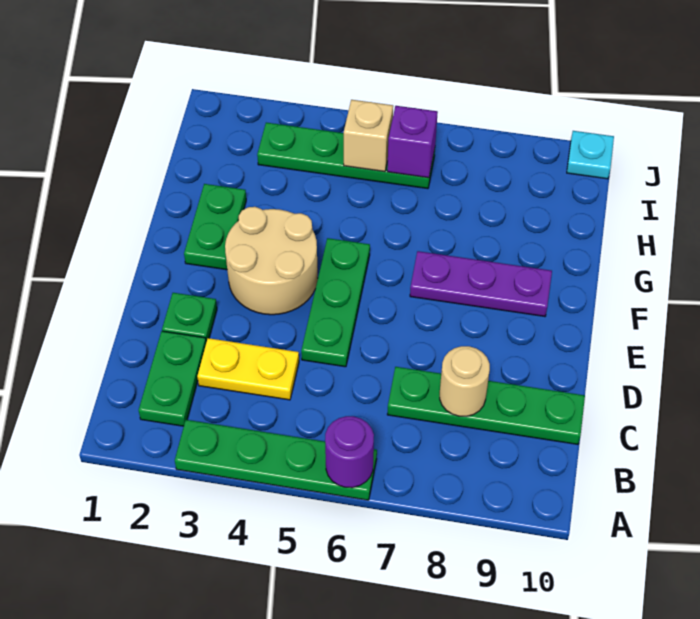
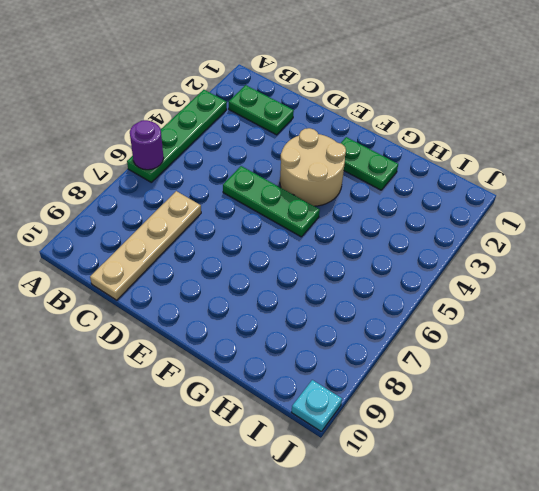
tan 1x4 plate [90,191,201,300] -> green 1x4 plate [387,367,585,444]
none -> yellow 1x2 plate [197,338,299,400]
none -> green 1x1 plate [162,293,217,342]
none -> purple 1x3 plate [410,251,552,317]

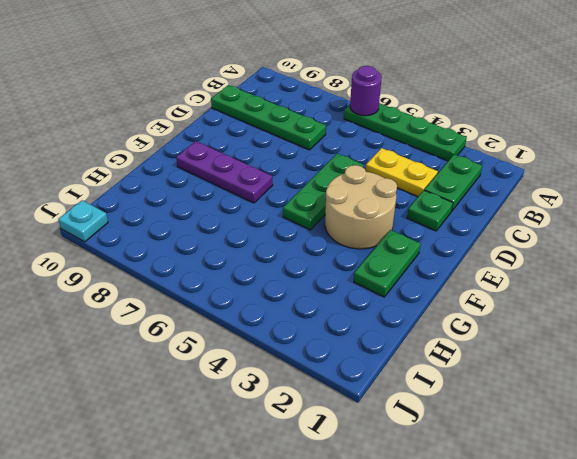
none -> green 1x4 plate [257,123,435,189]
none -> tan 1x1 round brick [440,346,490,416]
none -> tan 1x1 brick [344,100,393,172]

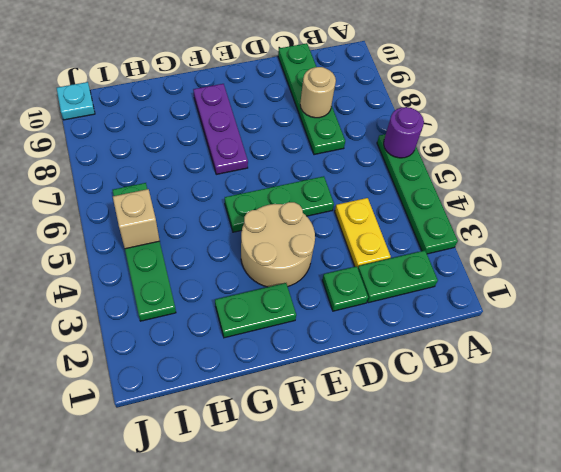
none -> purple 1x1 brick [387,106,438,178]

